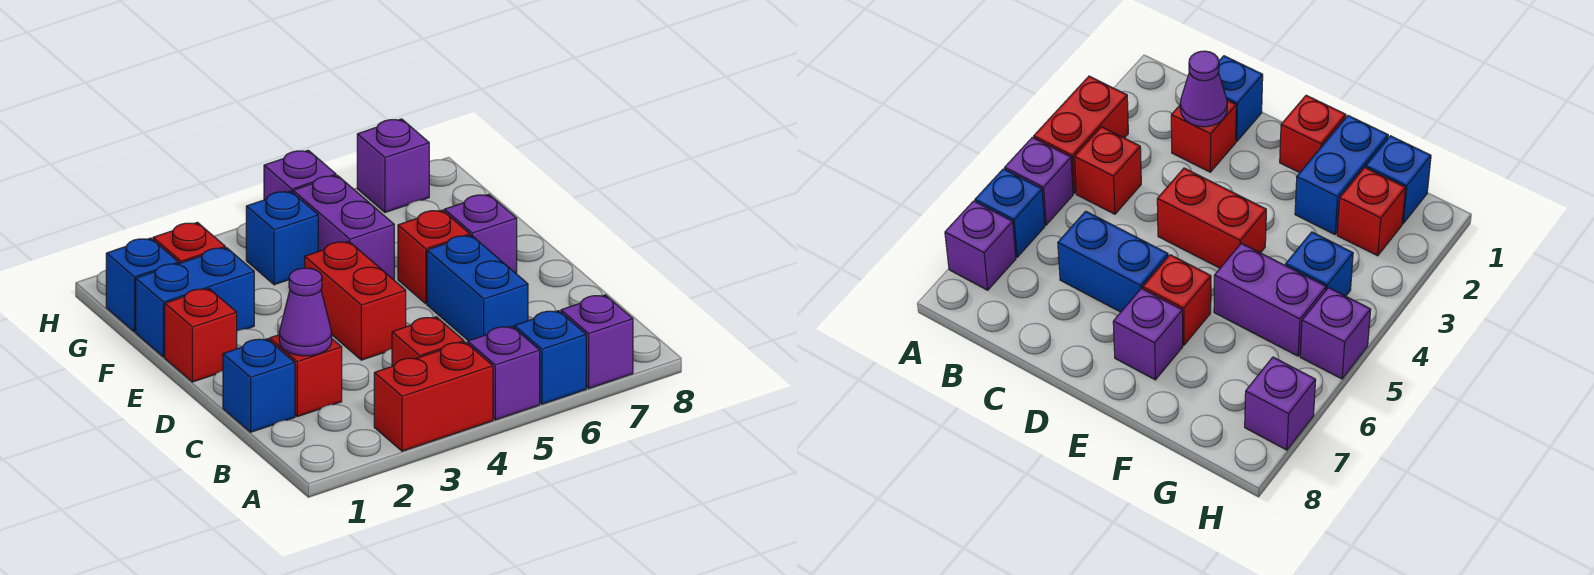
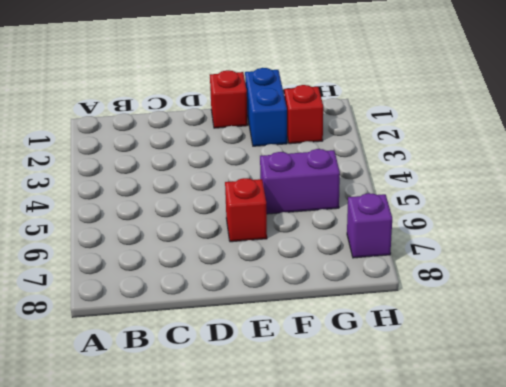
none -> red 1x2 brick [374,342,493,451]
none -> purple 1x1 brick [468,326,540,420]
none -> blue 1x1 brick [514,311,586,404]

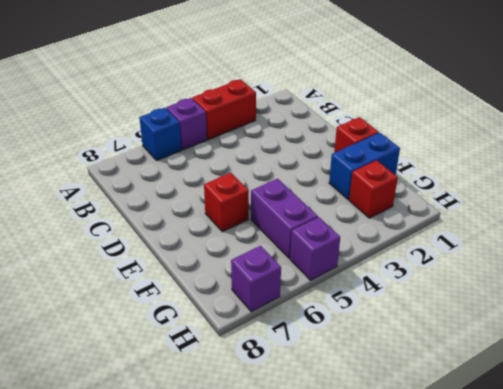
none -> purple 1x1 brick [561,295,633,388]
none -> red 1x1 brick [392,317,464,366]
none -> blue 1x1 brick [223,339,295,432]

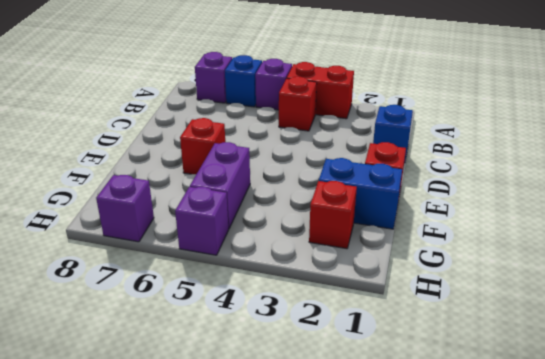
none -> red 1x1 brick [269,335,342,417]
none -> blue 1x2 brick [427,235,528,341]
none -> red 1x2 brick [305,241,406,360]

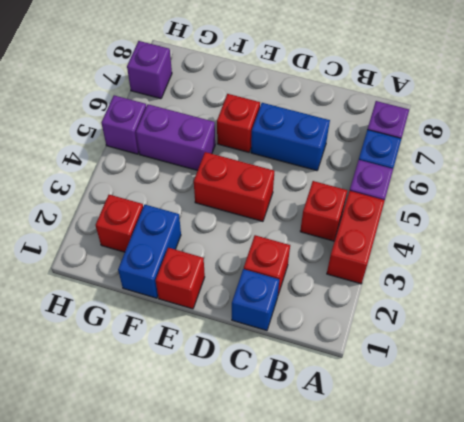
none -> purple 1x1 brick [444,194,517,273]
none -> blue 1x1 brick [106,238,179,332]
none -> blue 1x1 brick [246,191,318,285]

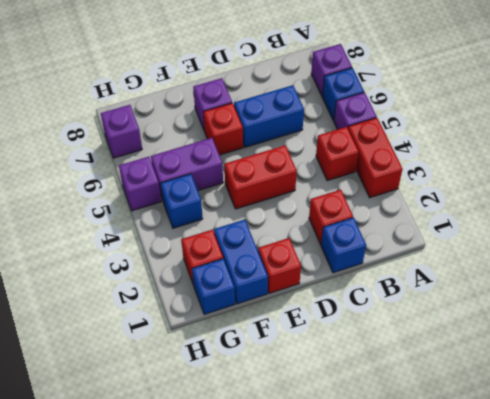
none -> purple 1x1 cone [279,268,332,356]

